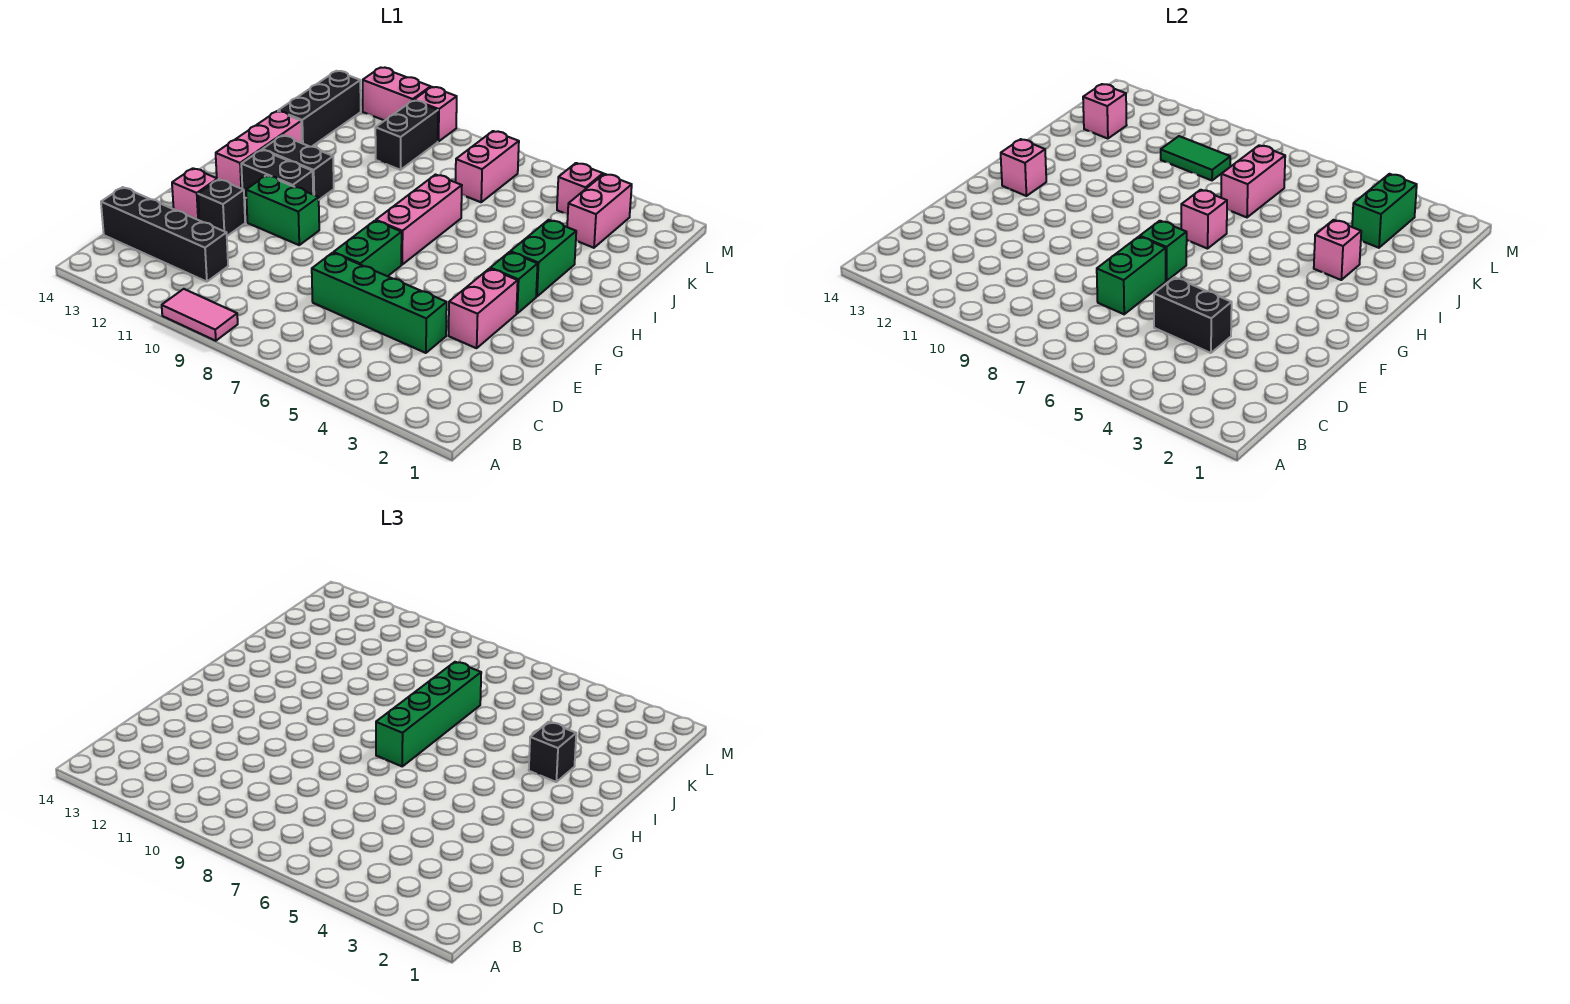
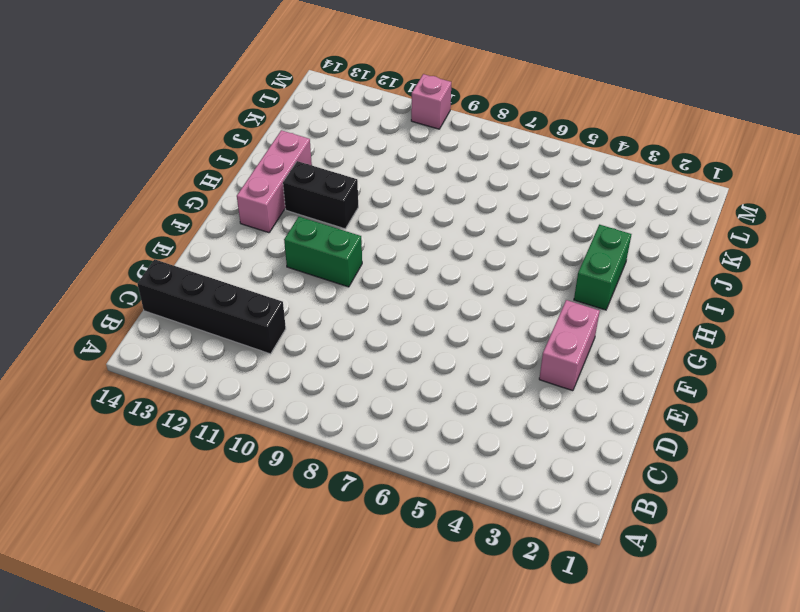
none -> pink 1x2 tile [162,289,238,341]
none -> green 1x4 brick [312,253,447,353]
none -> green 1x2 brick [334,221,402,276]
none -> black 1x1 brick [198,179,245,236]

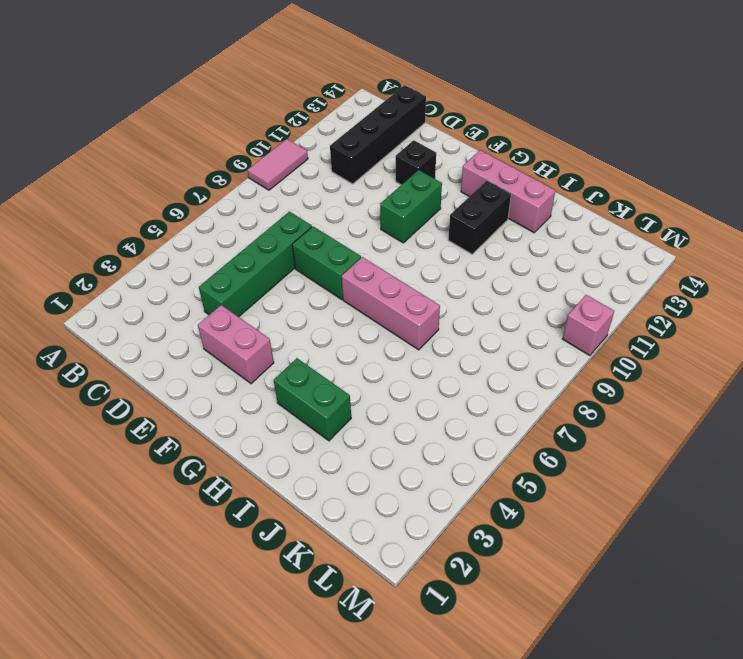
none -> pink 1x1 brick [172,168,218,220]
none -> green 1x1 brick [490,252,538,313]
none -> black 1x2 brick [241,150,313,198]
none -> black 1x3 brick [278,71,361,147]

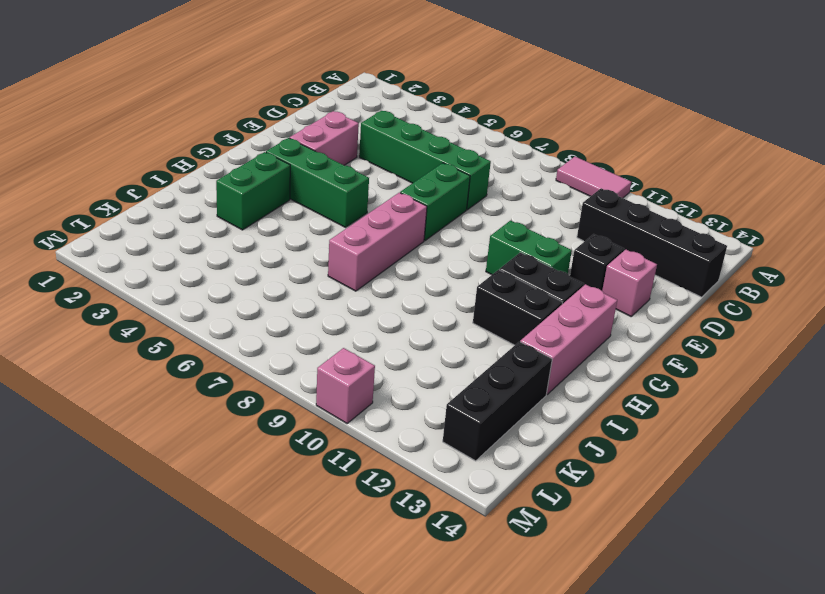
green 1x3 brick [266,138,369,227] -> green 1x1 brick [490,252,538,313]
none -> pink 1x2 brick [567,174,632,248]
none -> pink 1x2 brick [456,131,519,202]
none -> black 1x2 brick [375,100,438,170]
none -> pink 1x1 brick [557,163,603,214]

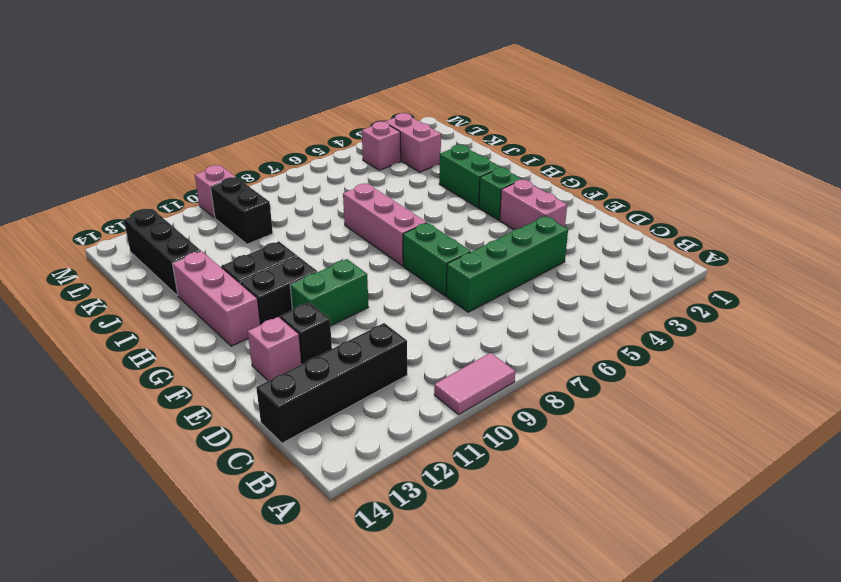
none -> pink 1x2 brick [456,131,519,202]
none -> pink 1x2 brick [363,68,431,121]
none -> black 1x2 brick [1154,277,1232,353]
none -> green 1x2 brick [1097,237,1166,314]

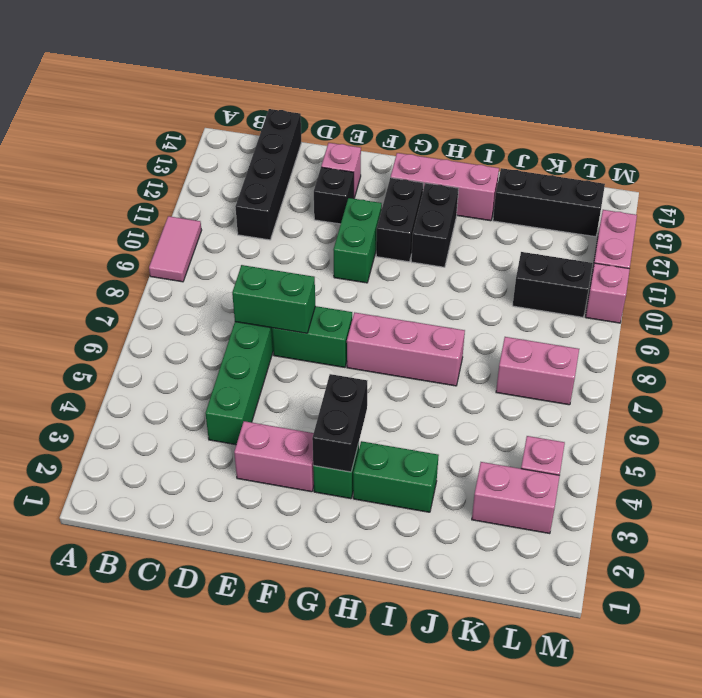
black 1x2 brick [312,374,367,472] -> black 1x2 brick moved to [1154,277,1232,353]
none -> green 1x1 brick [1140,221,1187,281]
none -> pink 1x1 brick [1001,139,1046,196]
none -> pink 1x1 brick [1181,190,1227,249]
none -> pink 1x1 brick [1314,220,1361,280]

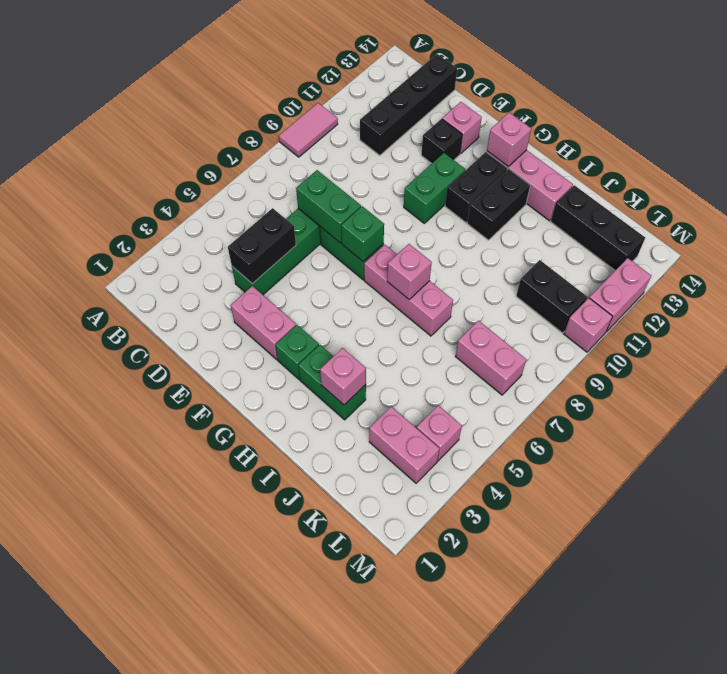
none -> pink 1x2 brick [1221,145,1285,217]
none -> green 1x2 brick [1352,174,1417,248]
none -> green 1x2 tile [1161,136,1230,180]
none -> pink 1x1 brick [1083,84,1127,139]

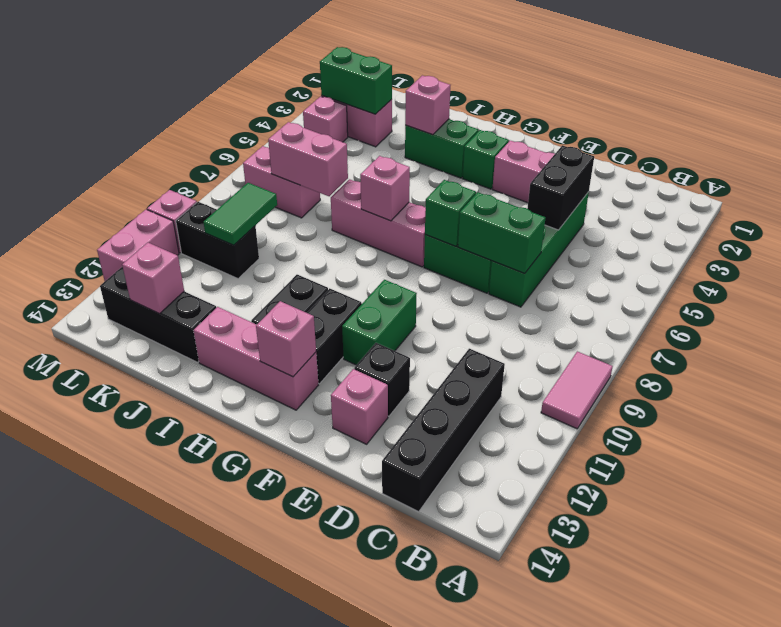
none -> green 1x4 brick [376,662,481,766]
none -> black 1x1 brick [529,722,576,782]

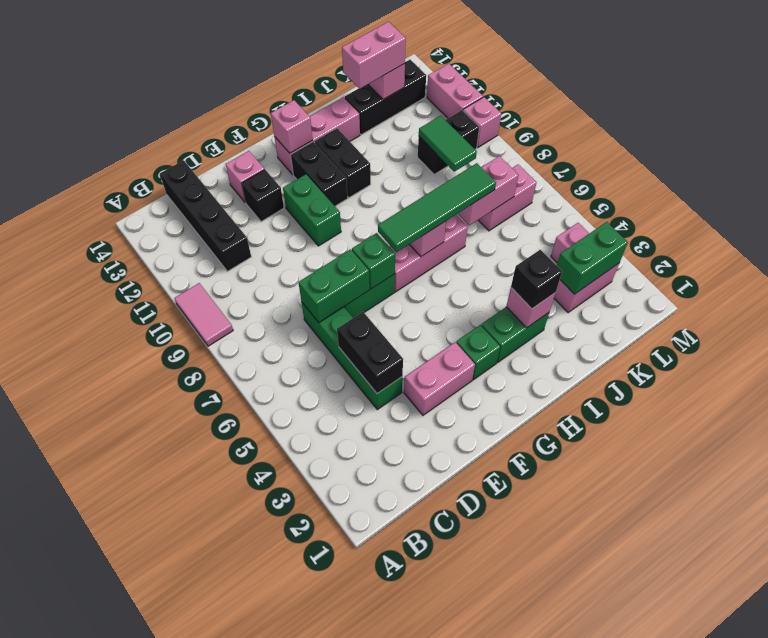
green 1x4 tile [378,163,496,252] -> green 1x4 brick [376,662,481,766]
pink 1x2 brick [342,22,406,89] -> none

